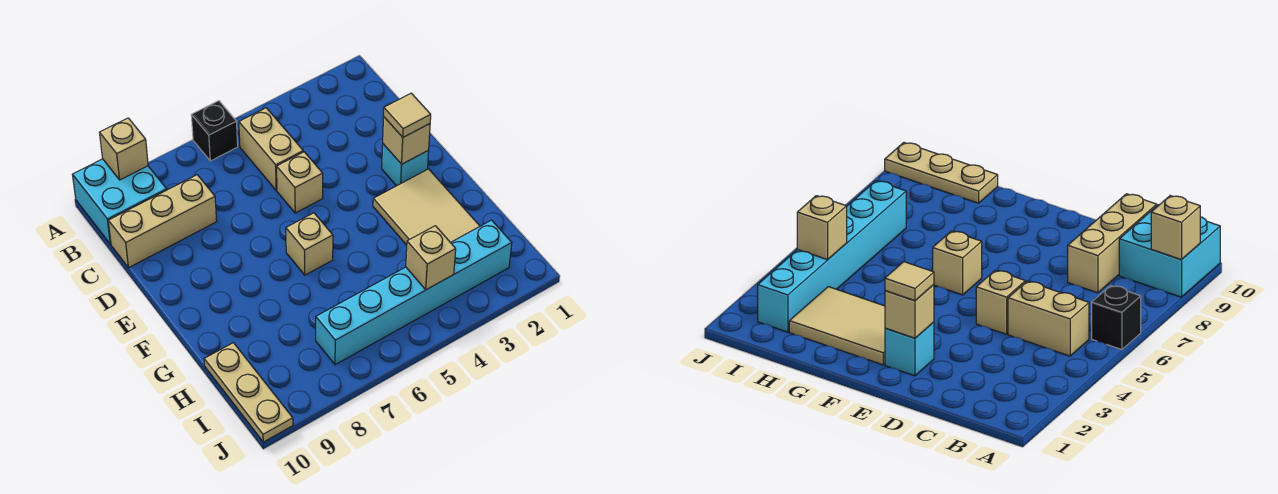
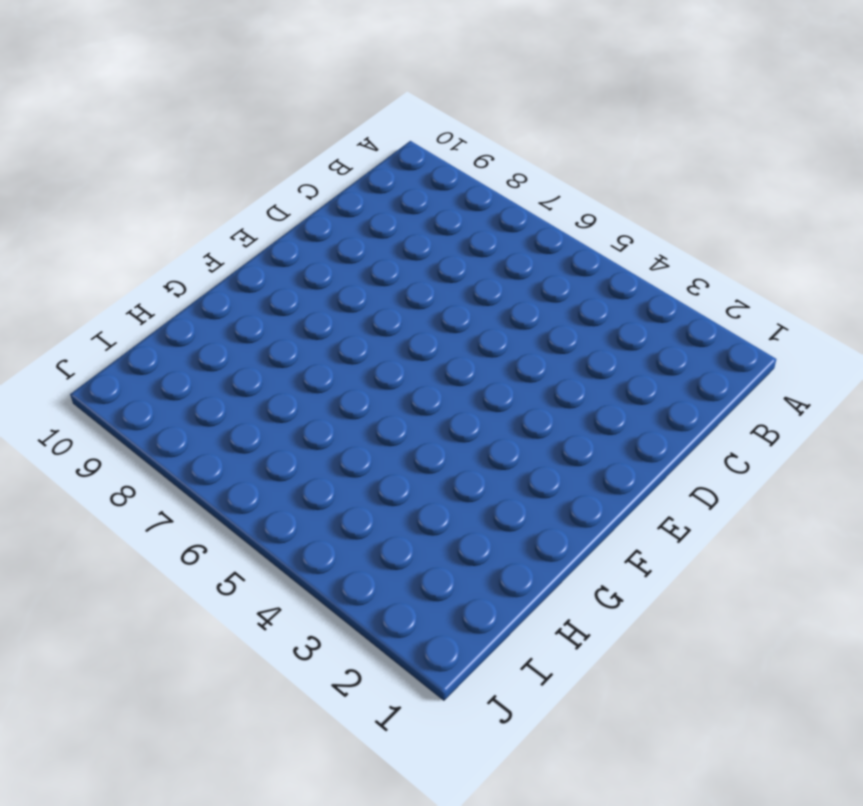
none -> black 1x1 brick [191,101,238,161]
none -> cyan 2x2 brick [72,159,167,244]
none -> tan 1x2 brick [239,108,303,190]

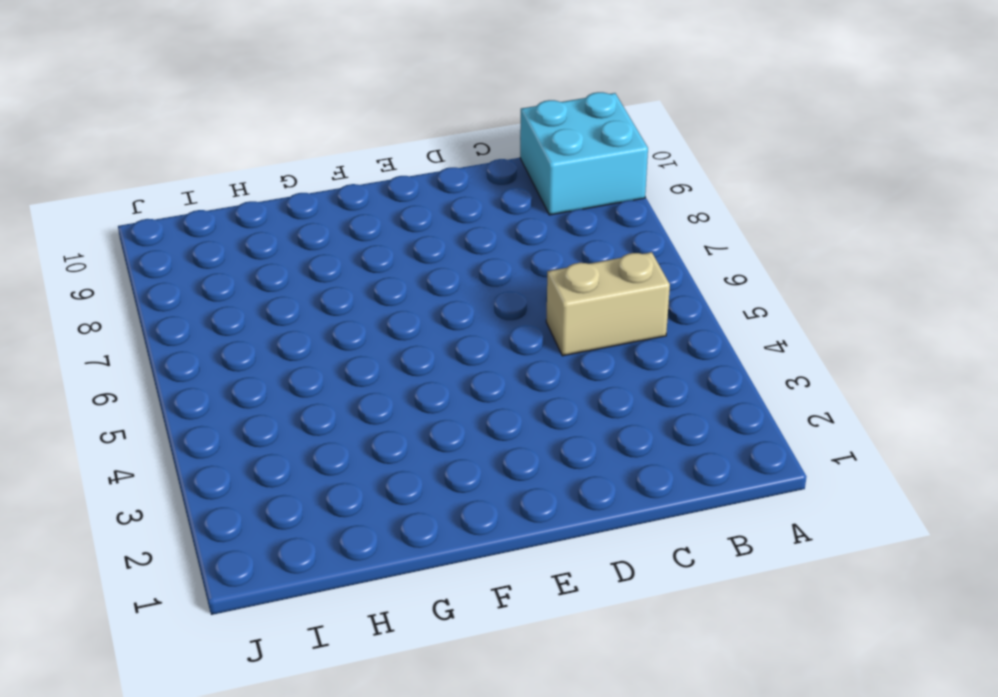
none -> black 1x1 brick [191,101,238,161]
none -> tan 1x3 brick [108,175,217,268]
none -> tan 1x1 brick [277,152,323,213]

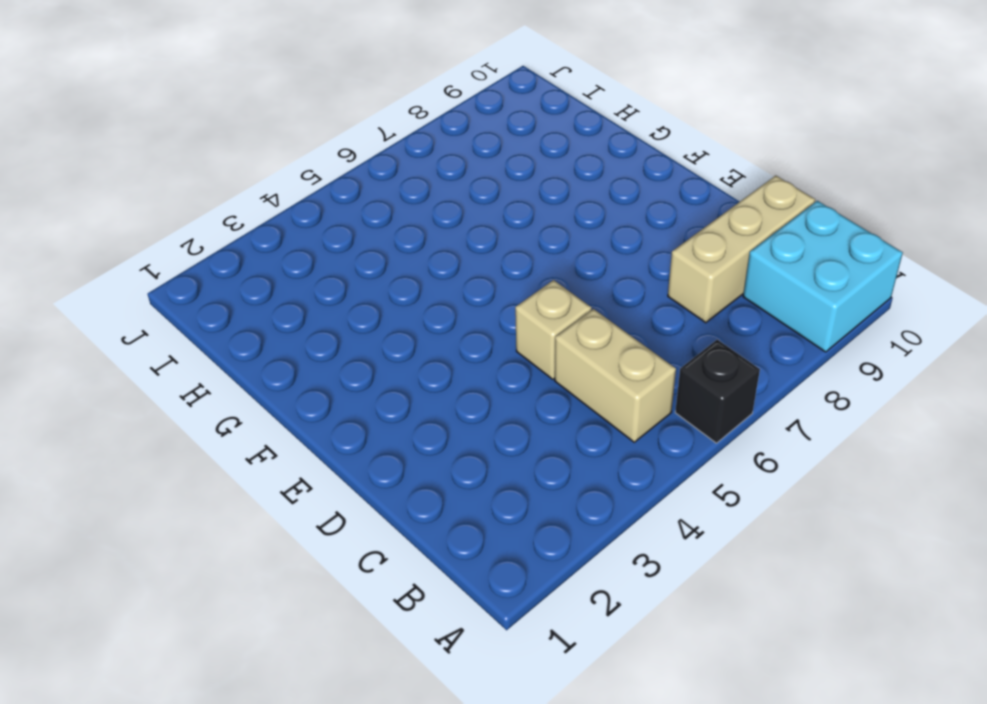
none -> cyan 1x1 brick [382,144,429,186]
none -> tan 2x3 tile [373,169,480,245]
none -> tan 1x1 brick [286,213,333,275]

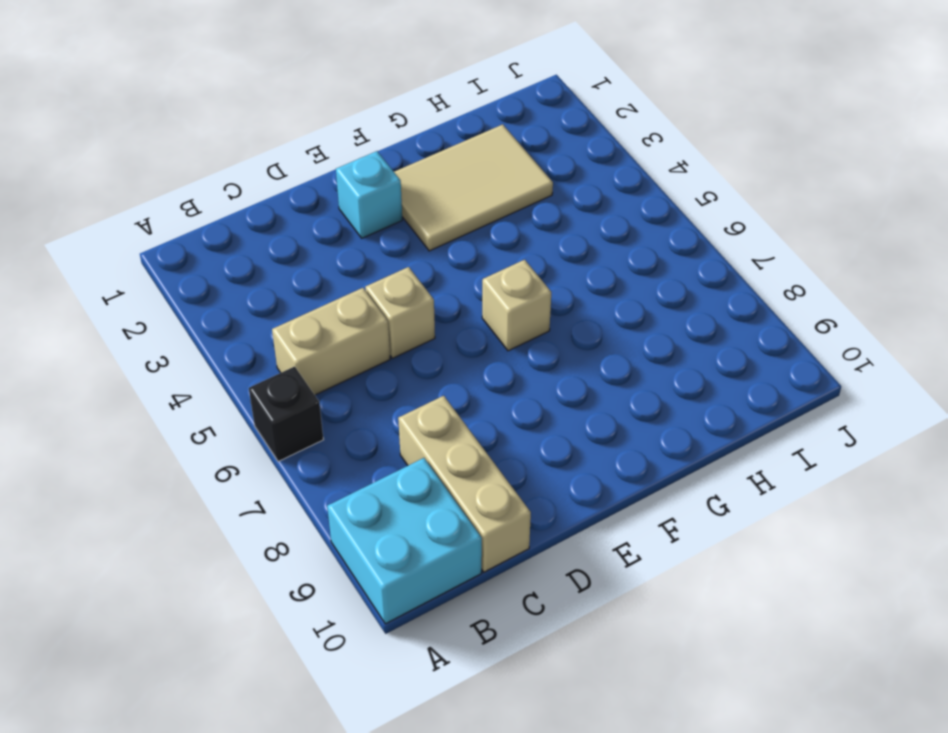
none -> tan 1x3 plate [204,343,293,442]
none -> cyan 1x6 brick [316,220,512,365]
none -> tan 1x1 brick [100,118,148,180]

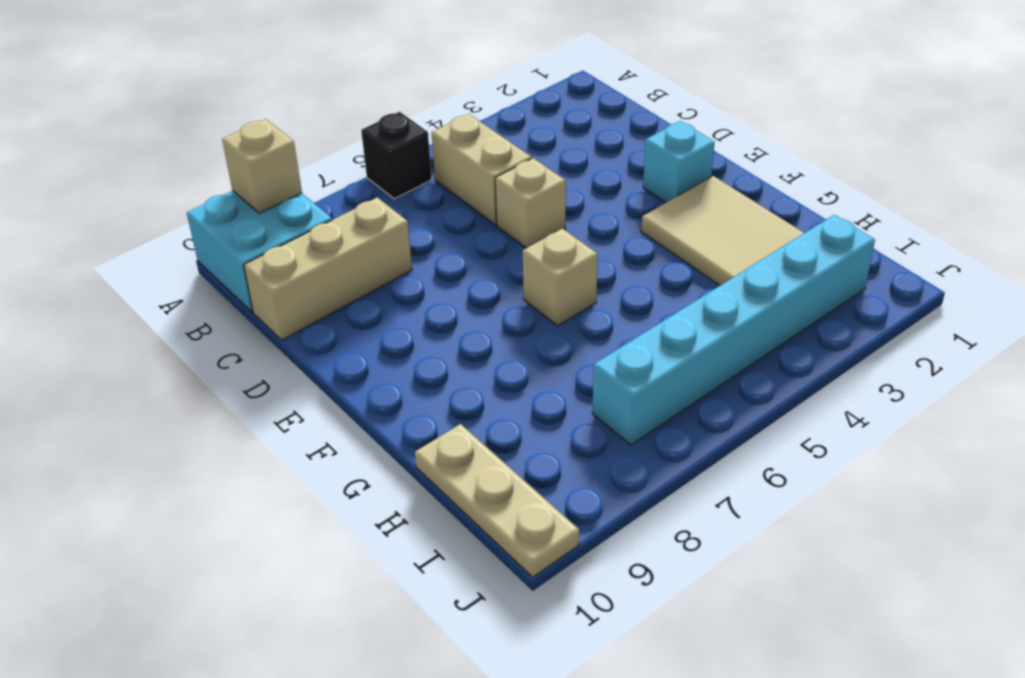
none -> tan 1x1 brick [383,117,430,164]
none -> tan 1x1 brick [406,226,456,290]
none -> tan 1x1 tile [384,93,431,137]

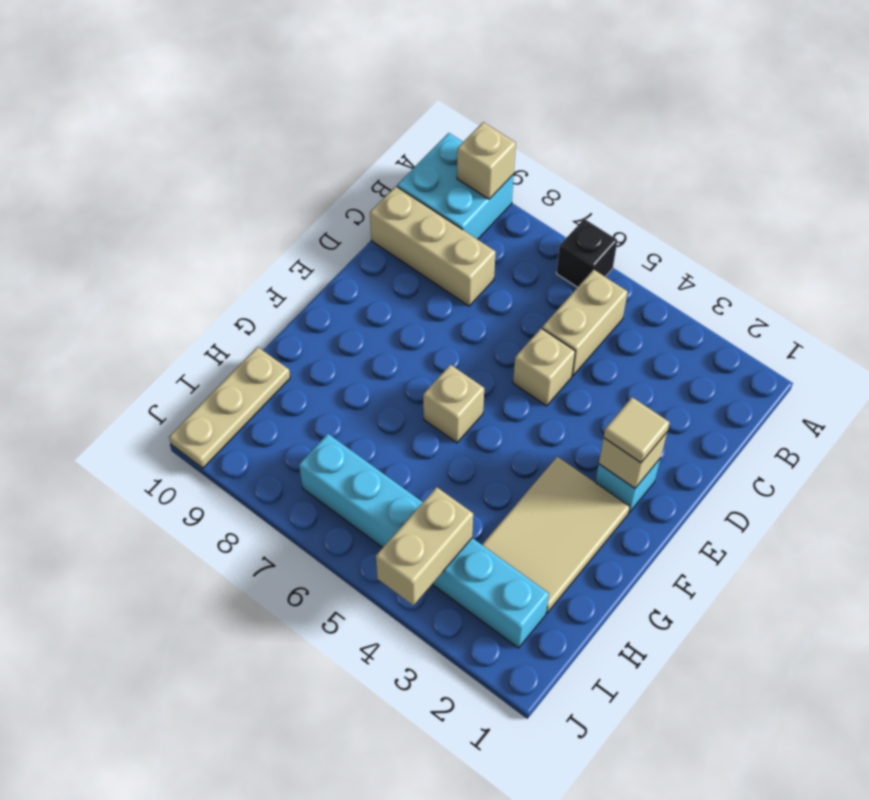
tan 1x2 brick [376,487,473,605] -> tan 1x1 brick [406,226,456,290]

